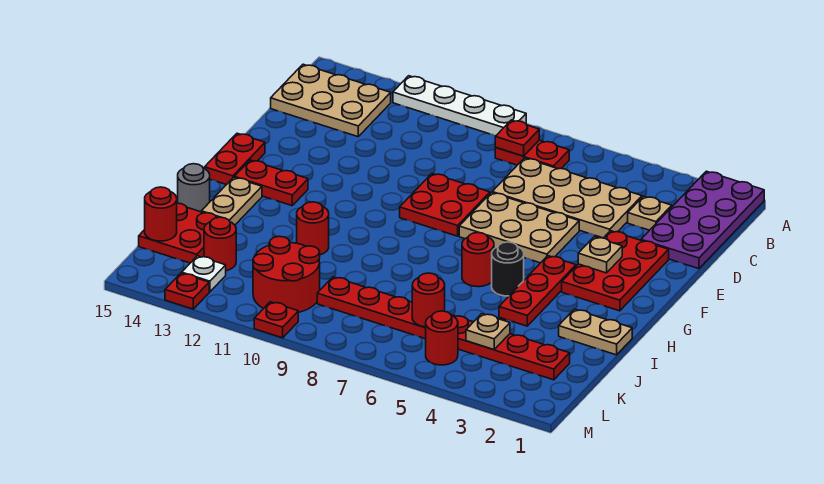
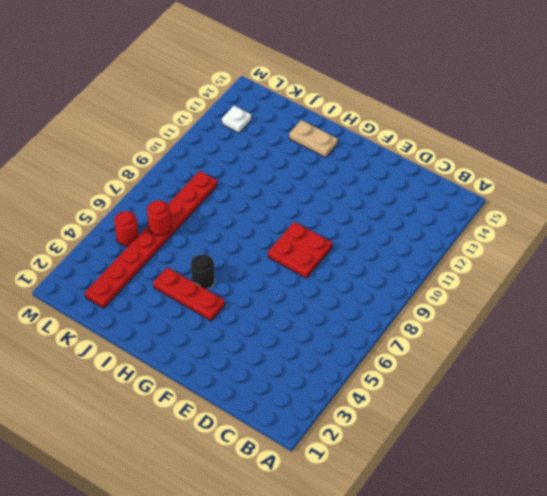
none -> purple 2x4 plate [641,171,764,269]
none -> white 1x4 plate [393,76,526,136]
none -> red 1x2 plate [495,140,569,169]
none -> tan 2x3 plate [271,64,391,137]

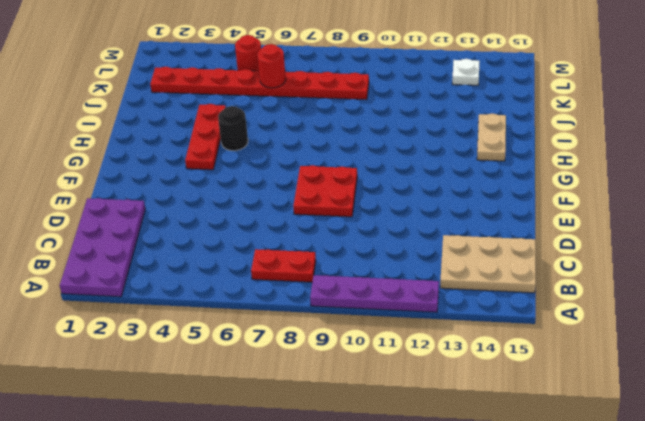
purple 1x4 plate [310,275,439,312] -> white 1x4 plate [393,76,526,136]
none -> tan 1x1 plate [628,196,672,230]
none -> tan 2x4 plate [492,158,642,238]
none -> red 2x3 plate [562,231,669,311]
none -> tan 2x3 plate [459,193,579,263]

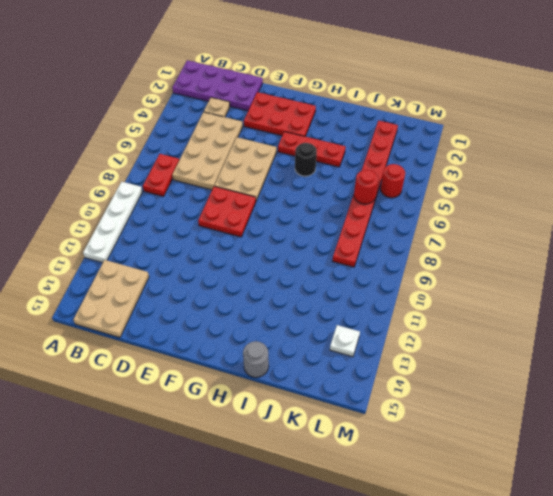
none -> red 1x2 plate [205,133,265,185]
none -> red 1x2 plate [234,160,308,206]
none -> red 1x1 round brick [462,233,494,287]
none -> tan 1x2 plate [201,177,262,225]

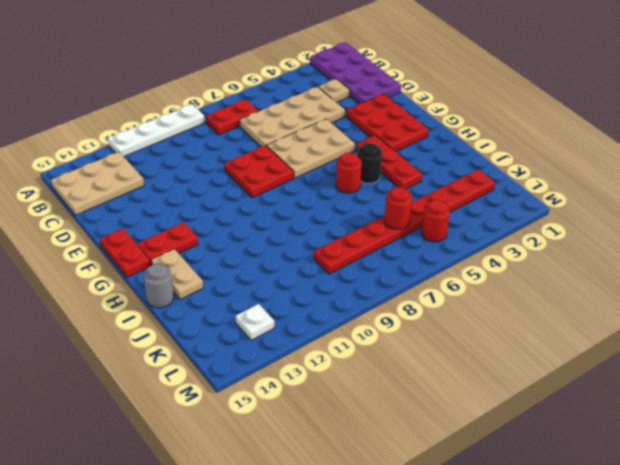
none -> tan 1x2 plate [559,309,632,355]
none -> red 1x1 round brick [297,202,329,255]
none -> red 2x2 plate [139,203,218,263]
none -> red 2x2 round brick [253,236,320,312]

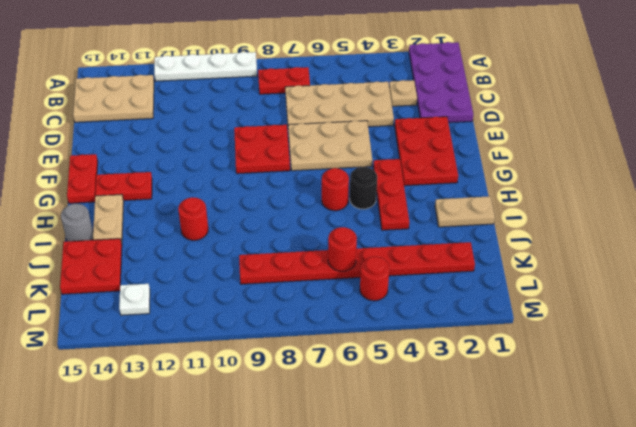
none -> red 2x2 round brick [253,236,320,312]
none -> red 1x1 round brick [204,217,236,271]
none -> red 1x1 plate [254,302,298,338]
none -> red 1x1 plate [165,273,209,309]

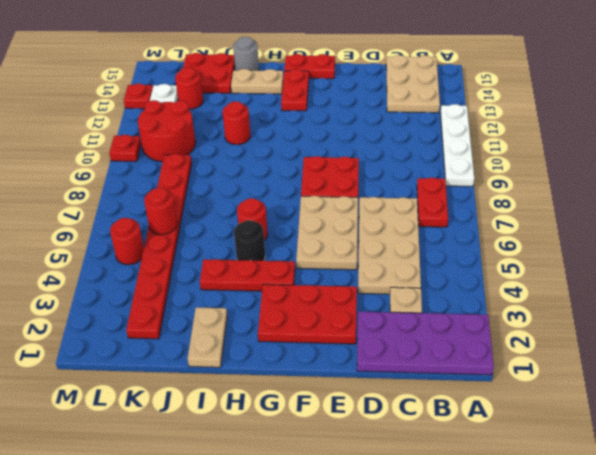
none -> red 1x1 plate [495,120,539,156]
none -> tan 1x1 plate [578,237,622,273]
none -> tan 1x1 plate [466,314,510,350]
none -> red 1x1 round brick [145,187,177,241]

